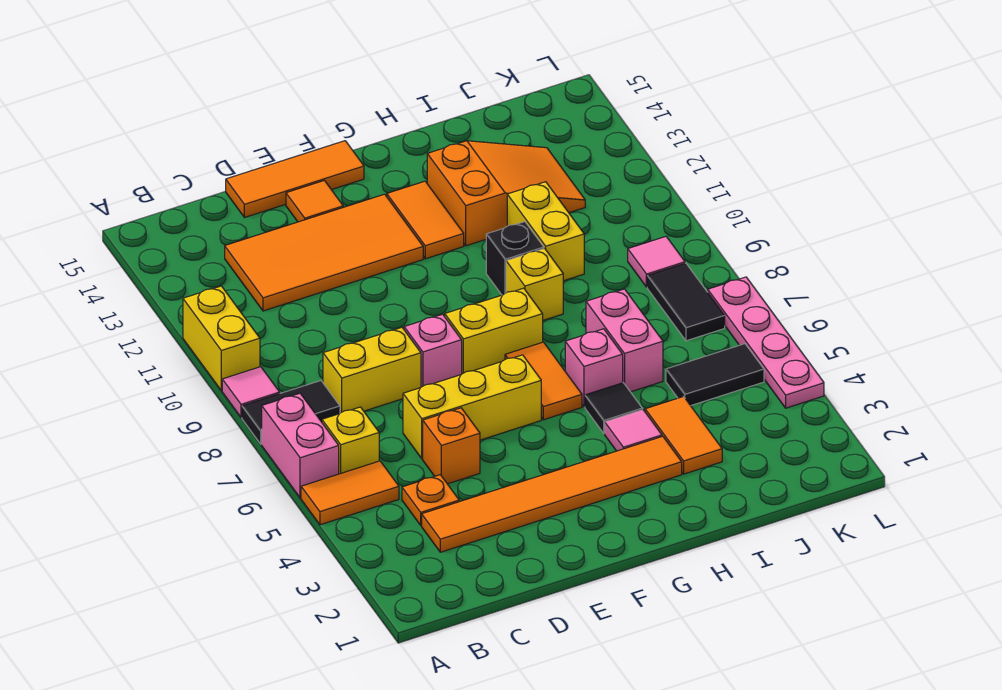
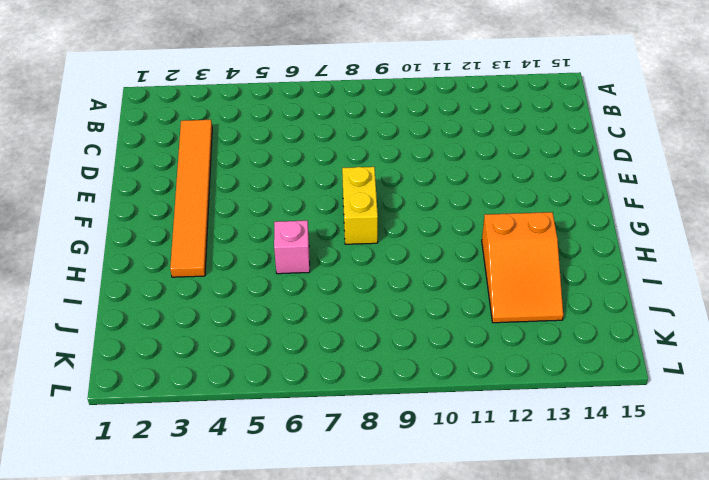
none -> orange 1x2 tile [301,461,399,525]
none -> pink 1x2 brick [262,393,339,498]
none -> black 1x2 tile [242,381,340,444]
none -> pink 1x1 tile [222,367,280,417]

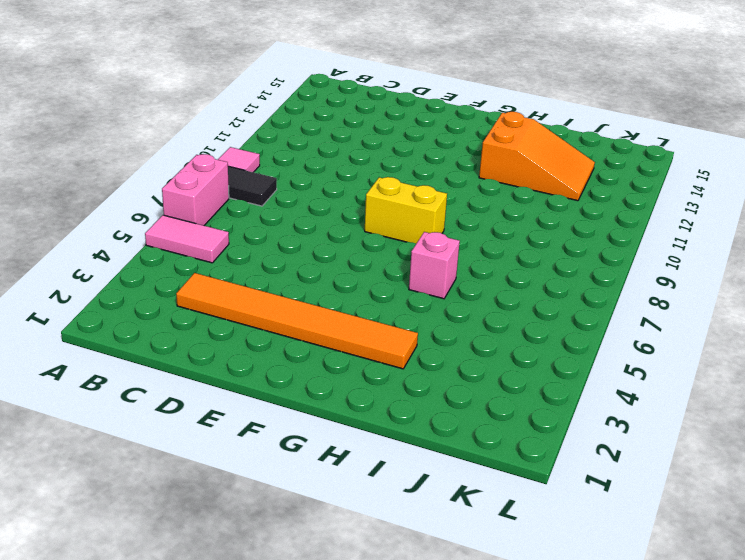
pink 1x2 tile [145,215,229,263] -> orange 1x2 tile [301,461,399,525]
none -> yellow 1x2 brick [183,286,260,391]
none -> yellow 1x1 brick [322,407,379,474]
none -> orange 1x1 plate [402,475,459,525]
none -> yellow 1x2 brick [323,327,421,413]

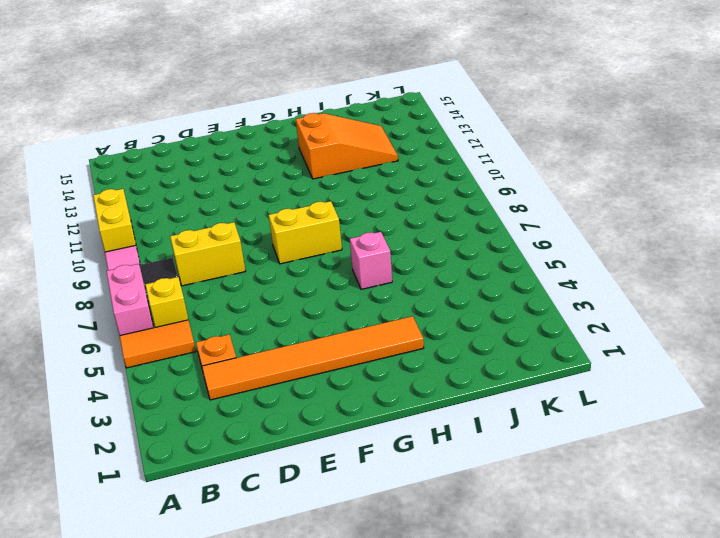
none -> orange 2x4 tile [225,194,423,311]
none -> orange 1x1 brick [423,408,480,484]
none -> yellow 1x3 brick [403,355,541,459]
none -> orange 1x3 tile [226,141,364,218]

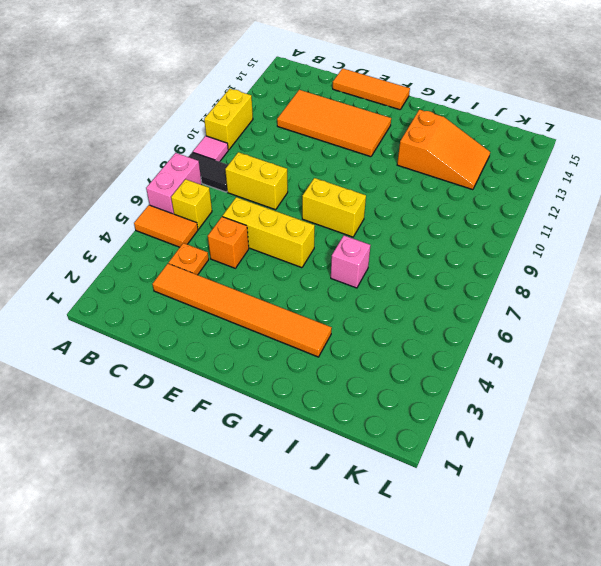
none -> pink 1x1 brick [404,314,462,387]
none -> orange 1x1 tile [286,180,343,222]
none -> orange 1x2 tile [505,342,582,420]
none -> orange 1x2 tile [387,181,464,259]

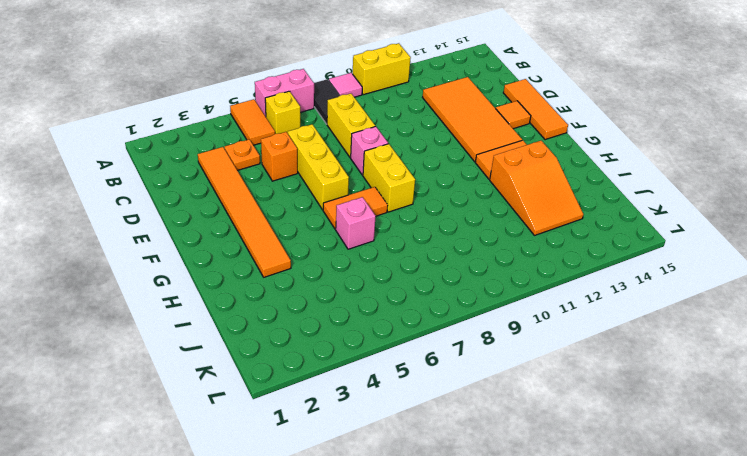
none -> pink 1x1 tile [605,410,662,451]
none -> black 1x1 tile [585,383,642,433]
none -> yellow 1x1 brick [506,248,563,320]
none -> black 1x1 brick [486,222,544,295]

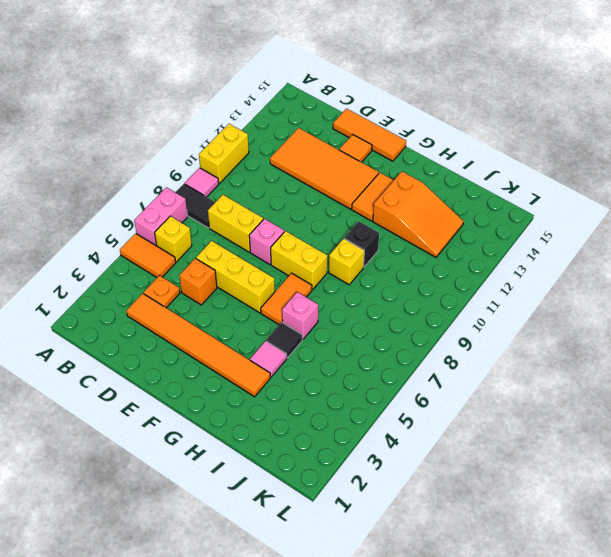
none -> orange 1x2 tile [645,397,722,474]
none -> pink 1x2 brick [586,289,663,392]
none -> yellow 1x2 brick [507,182,584,281]
none -> black 1x2 tile [666,344,764,406]

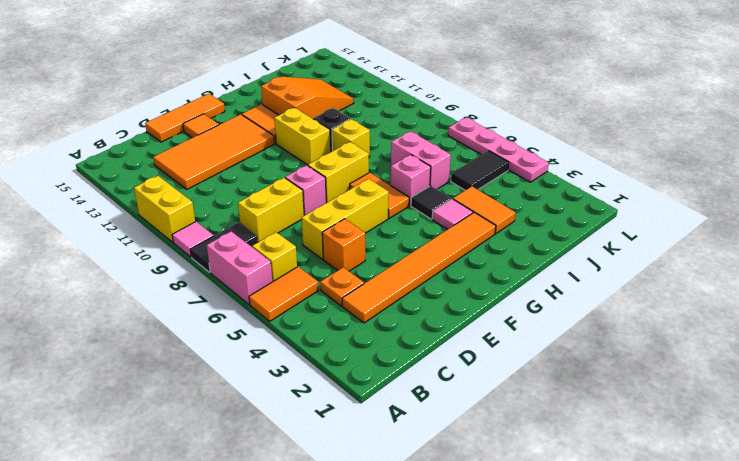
yellow 1x2 brick [274,108,331,165] -> yellow 1x2 brick moved to [507,182,584,281]
none -> black 1x2 tile [647,263,725,341]
none -> pink 1x1 tile [628,237,685,287]

